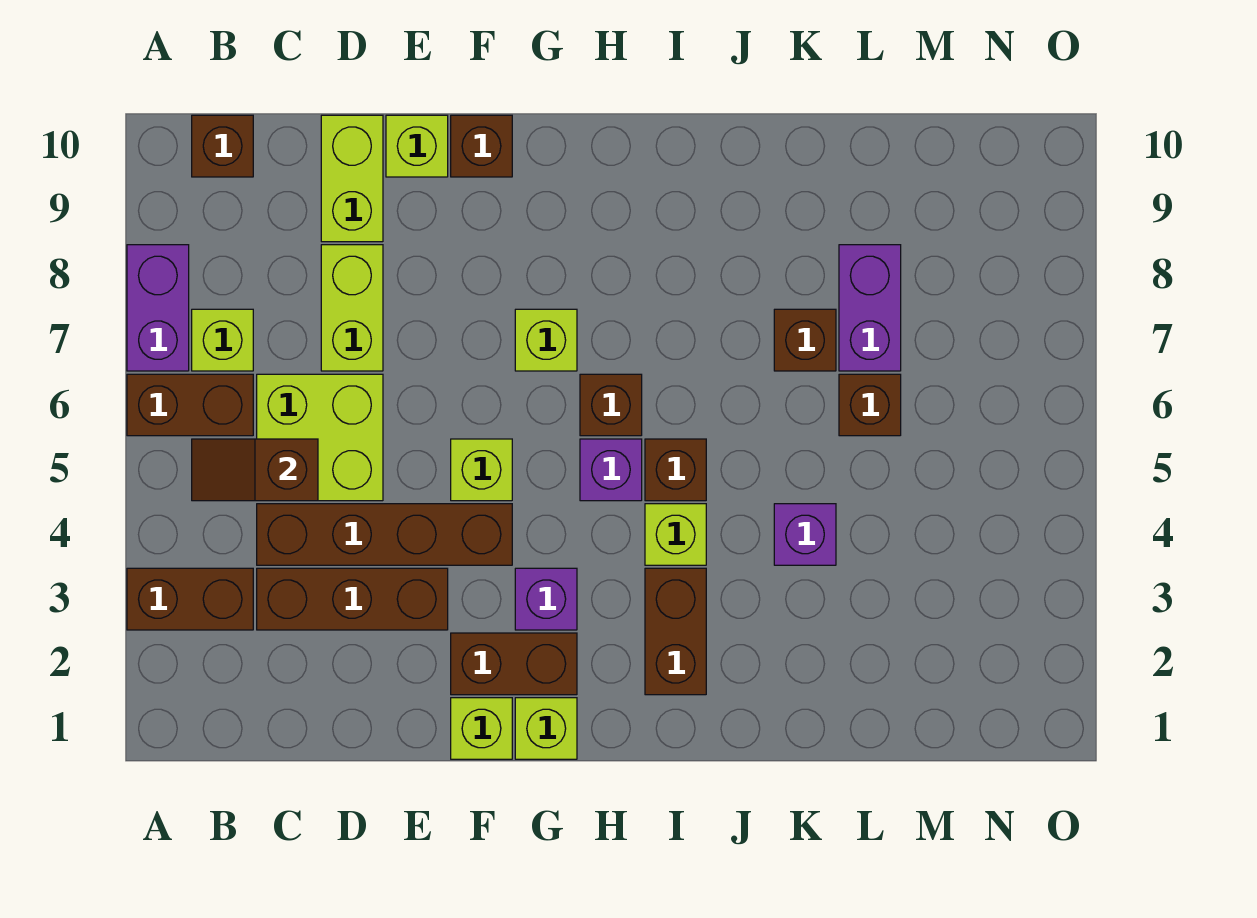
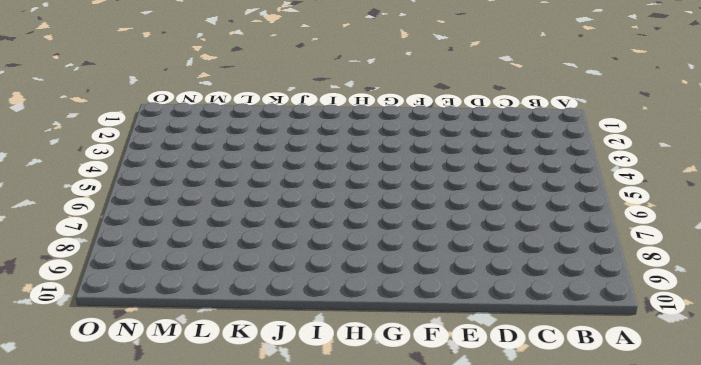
none -> brown 1x2 brick [127,568,253,630]
none -> brown 1x2 brick [127,374,253,436]
none -> purple 1x2 brick [127,245,189,371]

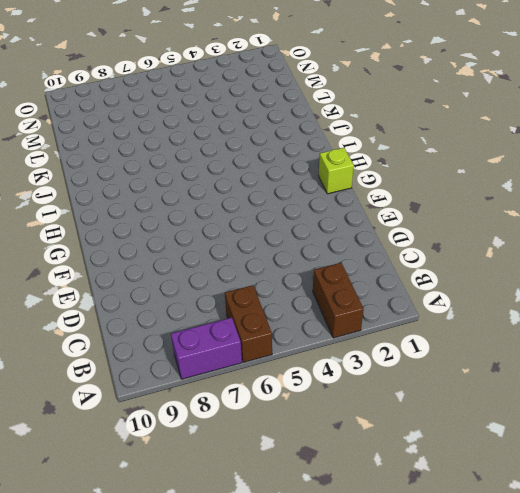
none -> lime 1x1 brick [192,309,253,371]
none -> brown 1x1 brick [192,115,253,177]
none -> brown 1x3 brick [257,568,448,630]

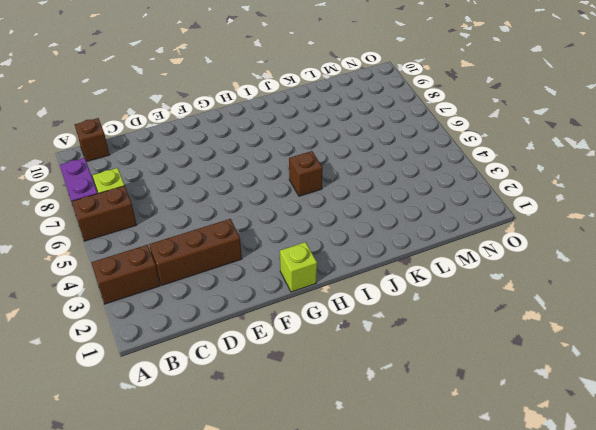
none -> brown 1x4 brick [257,504,512,565]
none -> lime 2x2 brick [257,374,383,501]
none -> lime 1x2 brick [321,245,383,371]

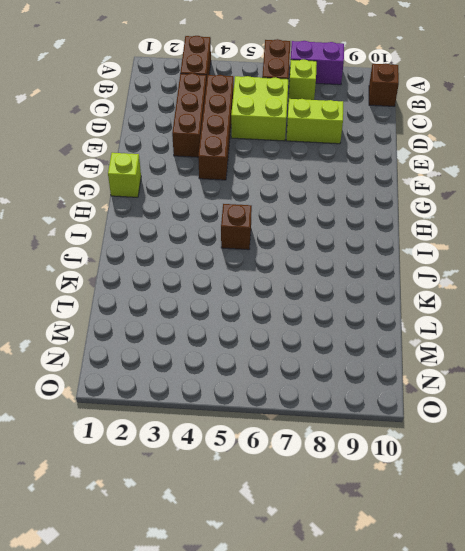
none -> lime 1x2 brick [321,115,383,242]
none -> lime 1x1 brick [386,115,448,177]
none -> lime 1x1 brick [451,698,512,759]

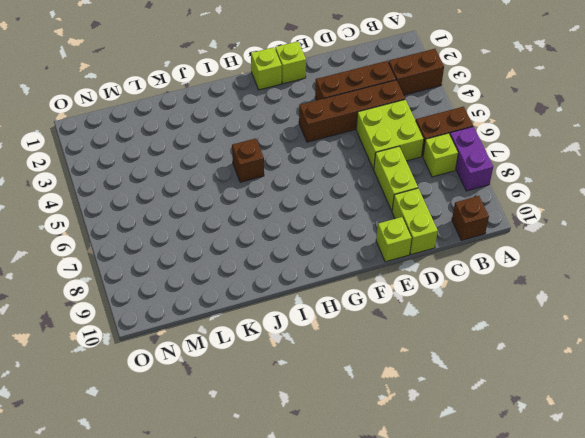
none -> brown 1x2 brick [451,633,577,695]
none -> lime 1x1 brick [451,439,512,501]
none -> brown 1x1 brick [451,115,512,177]

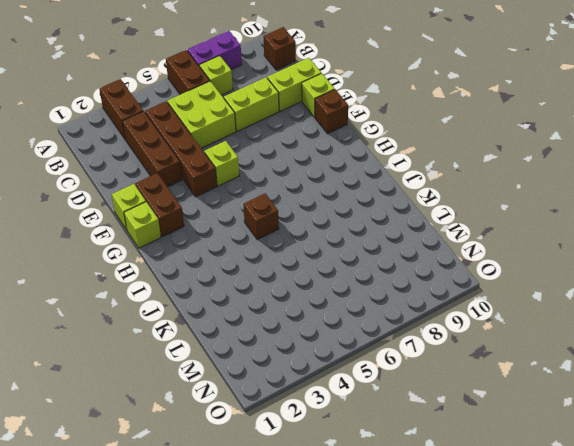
none -> purple 1x1 brick [515,568,577,630]
none -> lime 1x1 brick [515,309,577,371]
none -> purple 1x1 brick [580,439,642,501]

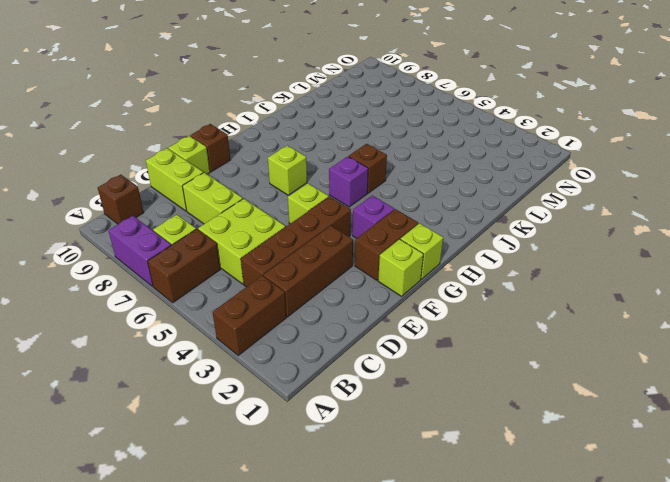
none -> brown 1x1 brick [580,374,642,436]
none -> brown 1x2 brick [645,568,706,695]
none -> lime 1x1 brick [645,504,706,565]

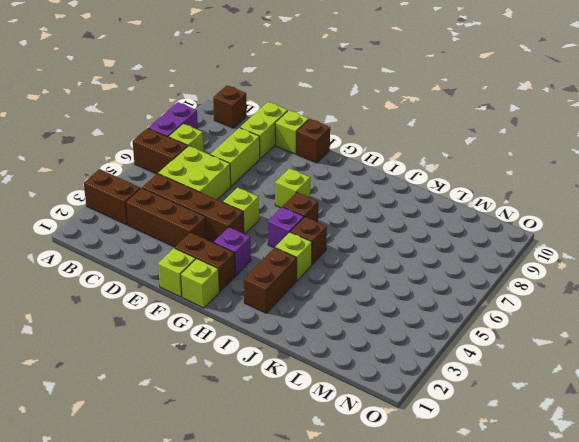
none -> purple 1x1 brick [774,504,836,565]
none -> brown 1x1 brick [774,309,836,371]
none -> brown 1x1 brick [839,374,901,436]

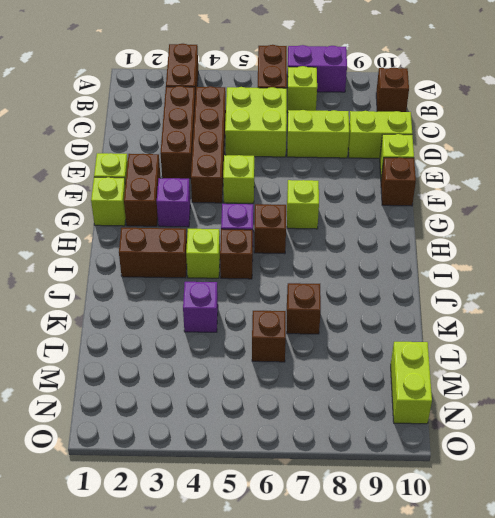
lime 1x2 brick [391,342,432,424] -> none
none -> purple 1x2 brick [839,245,901,371]
none -> brown 1x2 slope [192,439,318,501]

